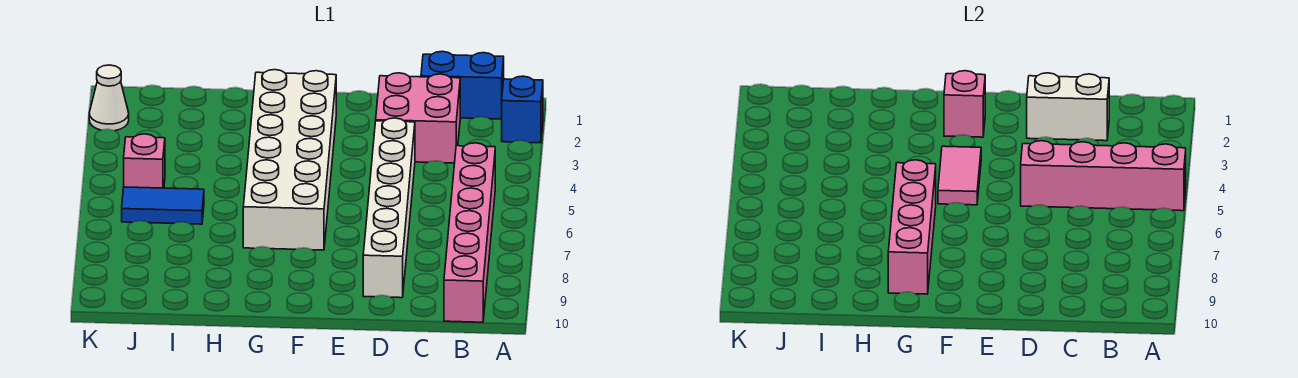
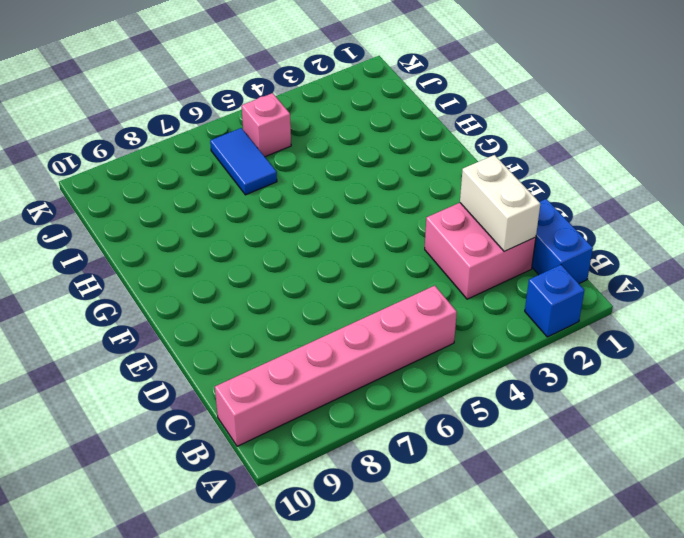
none -> white 1x6 brick [363,118,415,298]
none -> white 2x6 brick [243,70,336,250]
none -> white 1x1 cone [89,65,129,131]

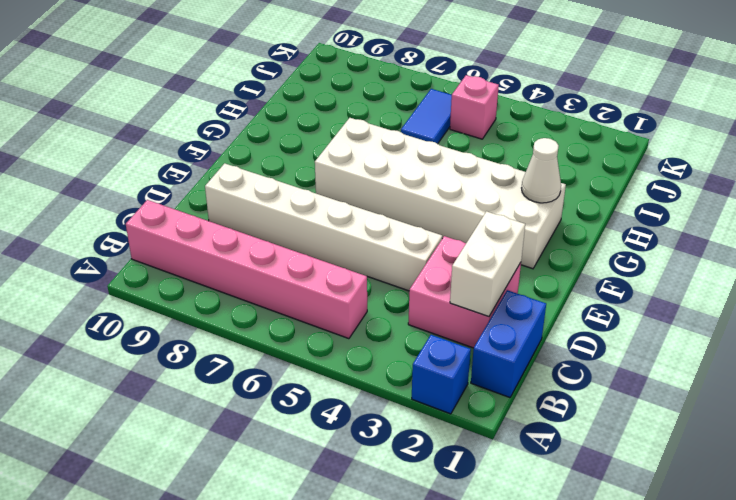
white 1x1 cone [522,138,561,203] -> white 1x1 cone moved to [89,65,129,131]
none -> pink 1x4 brick [1021,141,1186,211]
none -> pink 1x1 brick [944,71,985,137]
none -> pink 1x2 tile [938,146,981,205]

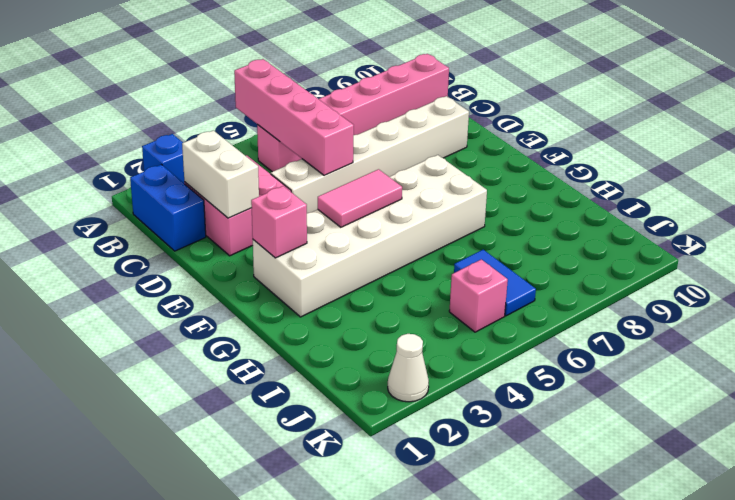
none -> pink 1x4 brick [888,160,936,294]

